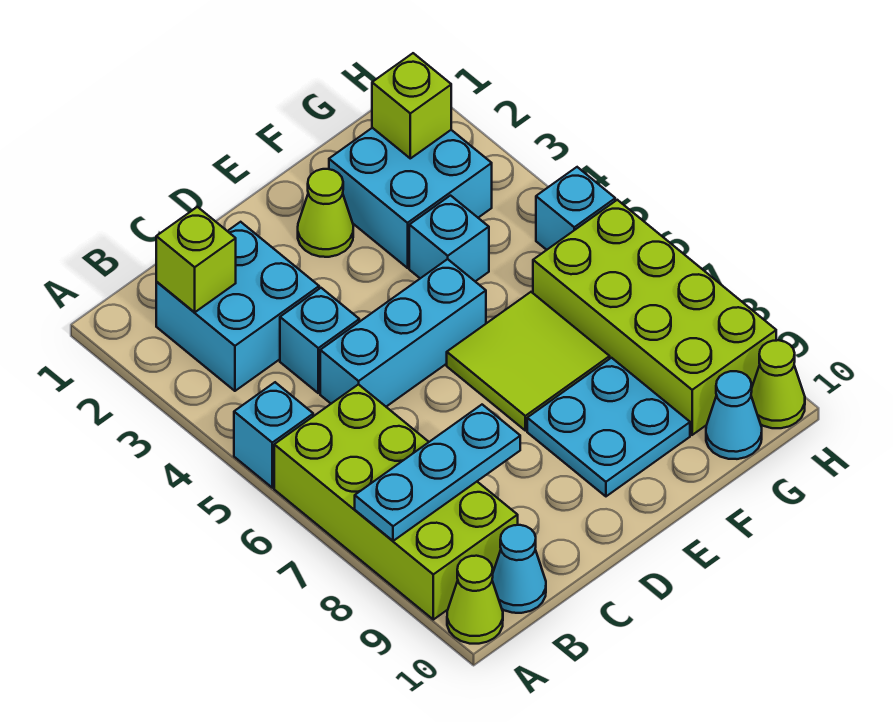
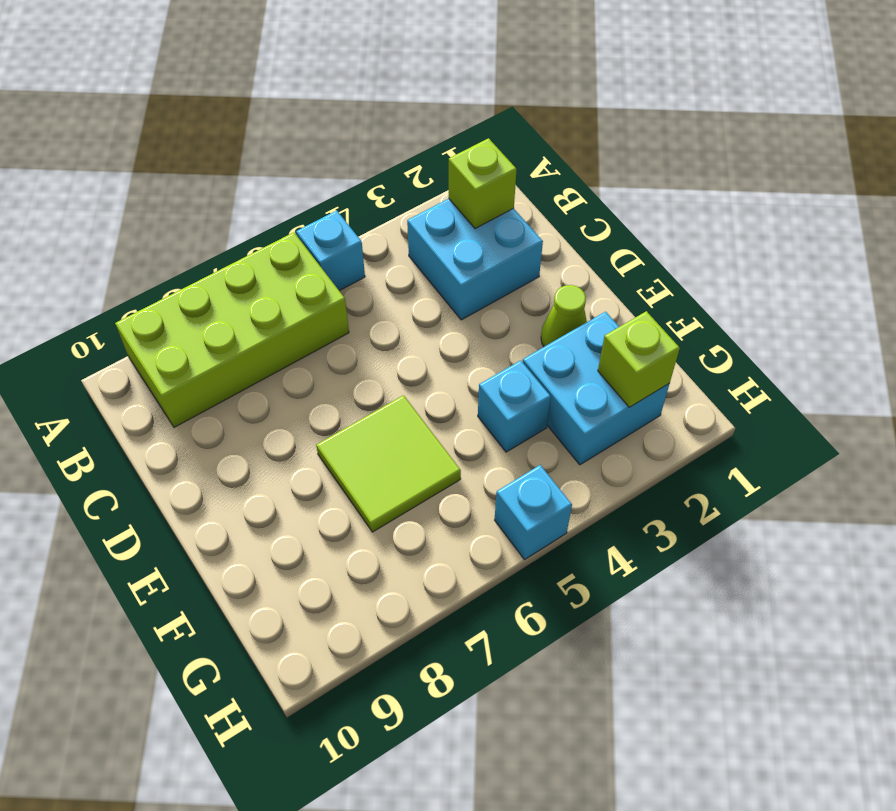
none -> lime 1x1 cone [447,556,503,644]
none -> cyan 1x1 cone [492,525,546,613]
none -> cyan 1x1 brick [280,288,359,393]

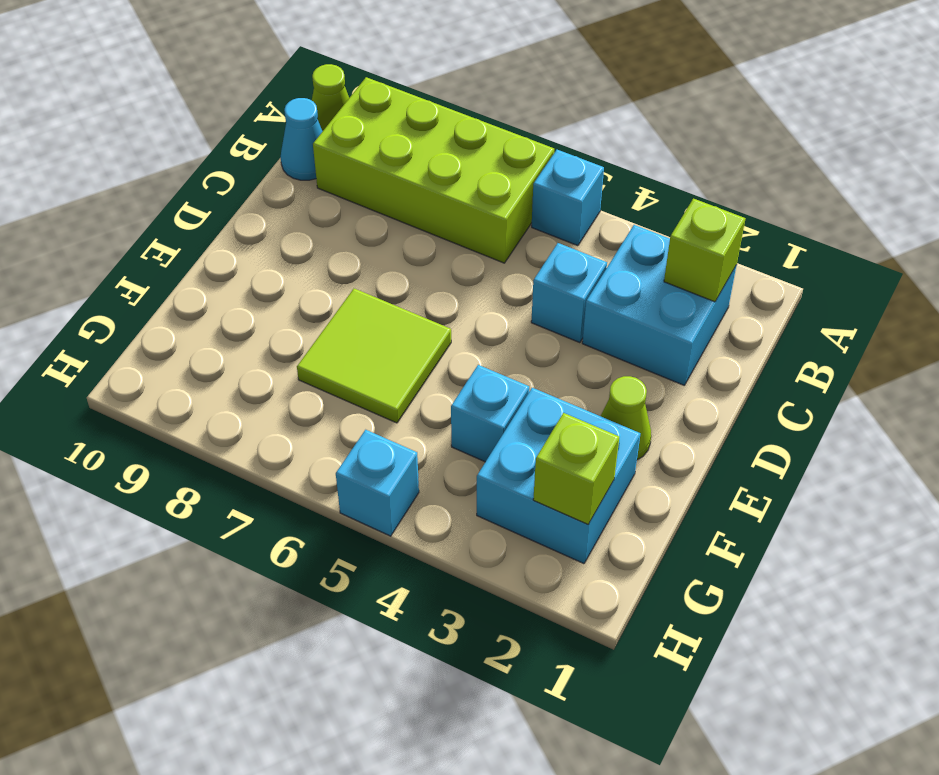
none -> cyan 1x3 brick [320,259,486,407]
none -> cyan 2x2 plate [527,358,690,496]
none -> lime 2x4 brick [533,200,776,435]

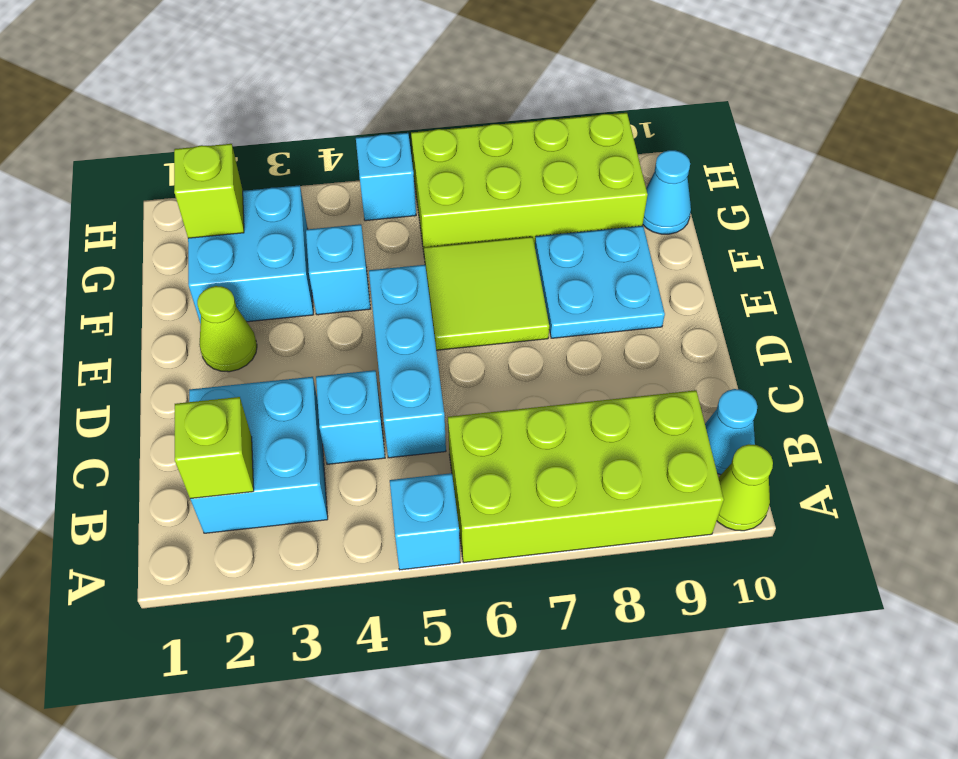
none -> lime 1x1 cone [751,340,805,428]
none -> cyan 1x3 plate [355,405,520,541]

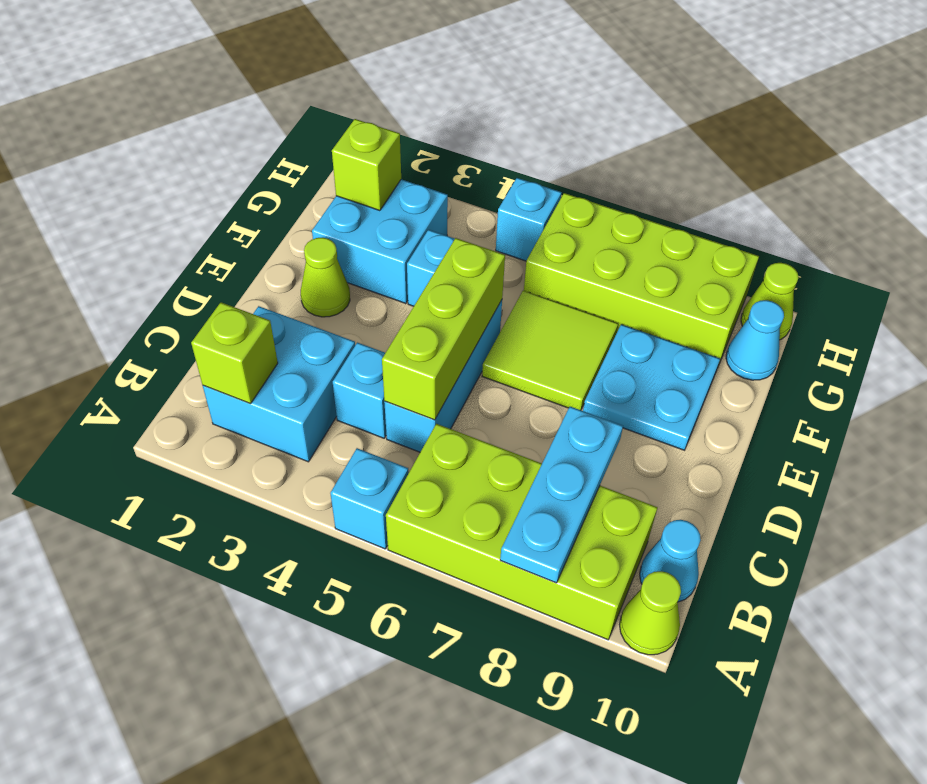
lime 1x3 brick [382,238,505,420] -> none

